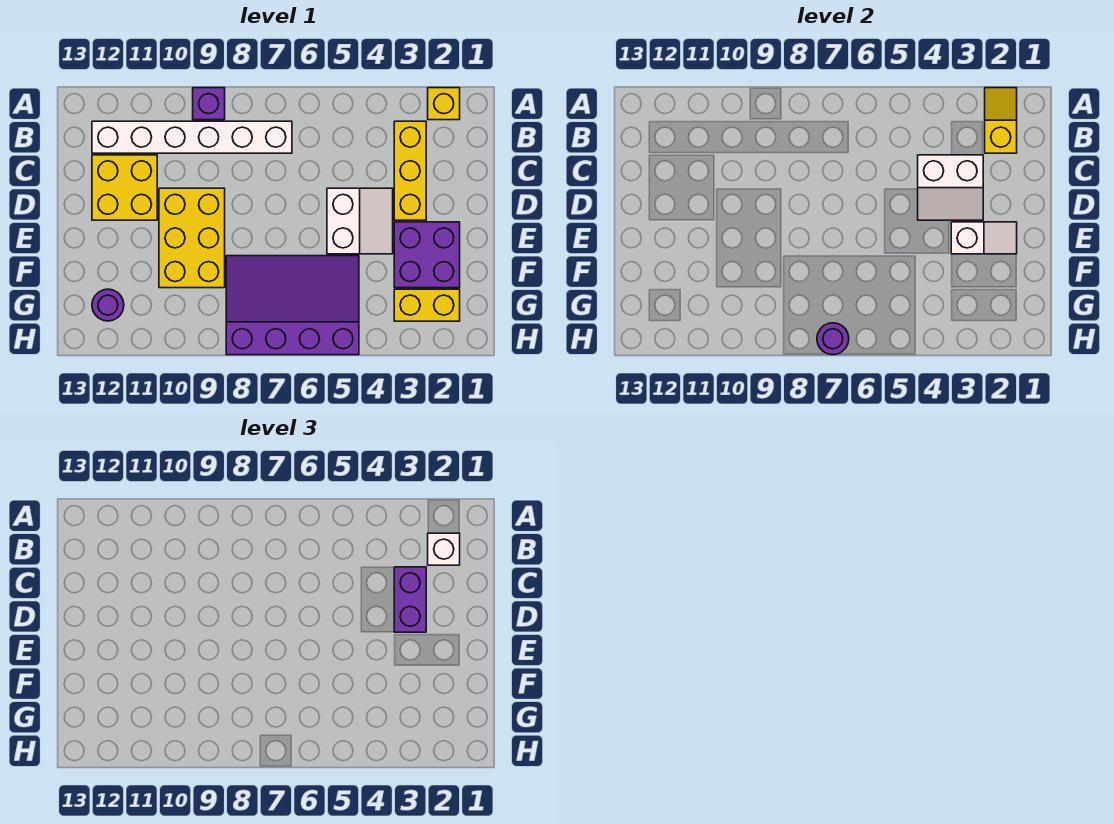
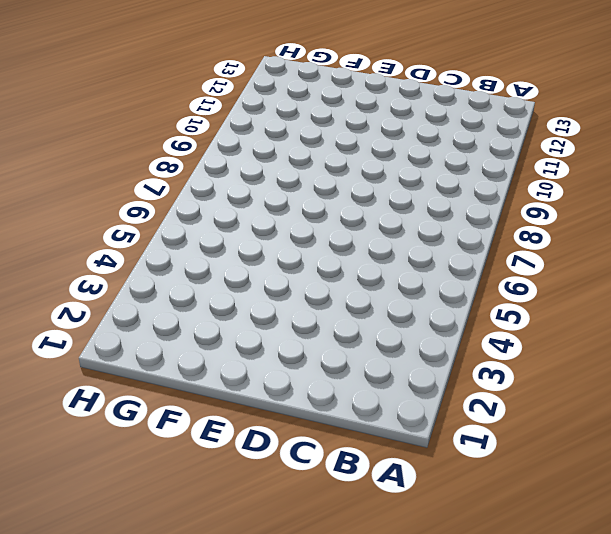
none -> yellow 1x1 brick [428,88,460,120]
none -> purple 1x1 brick [193,88,225,120]
none -> yellow 1x3 brick [394,121,426,220]

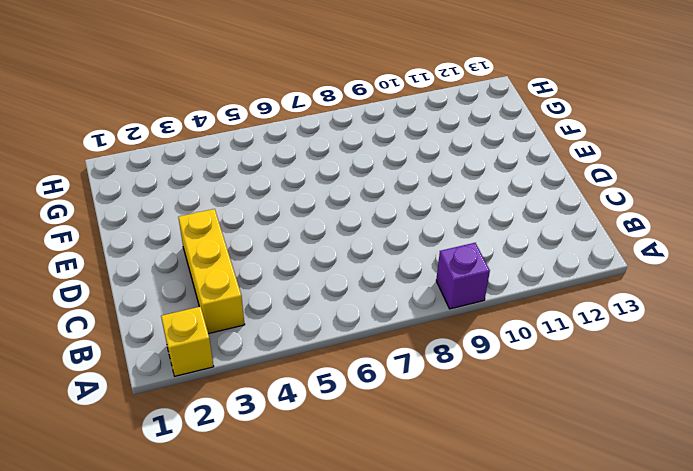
none -> white 1x6 brick [92,121,292,153]
none -> yellow 2x2 brick [92,155,157,220]
none -> white 2x2 slope [327,188,393,254]

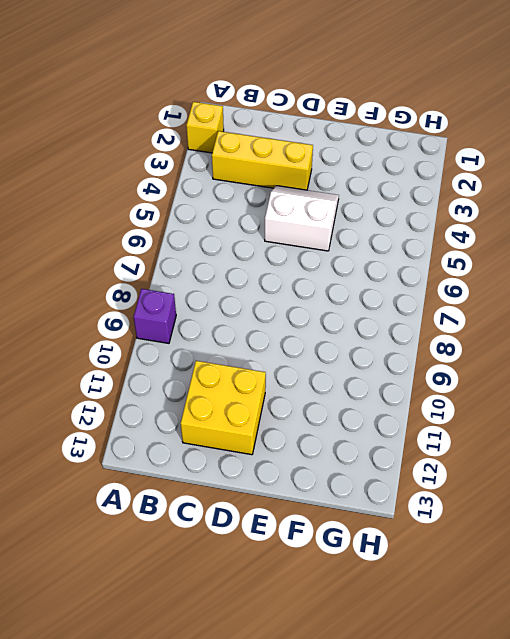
none -> white 1x6 brick [92,121,292,153]
none -> yellow 2x3 brick [159,188,225,288]
none -> purple 2x2 brick [394,222,460,288]

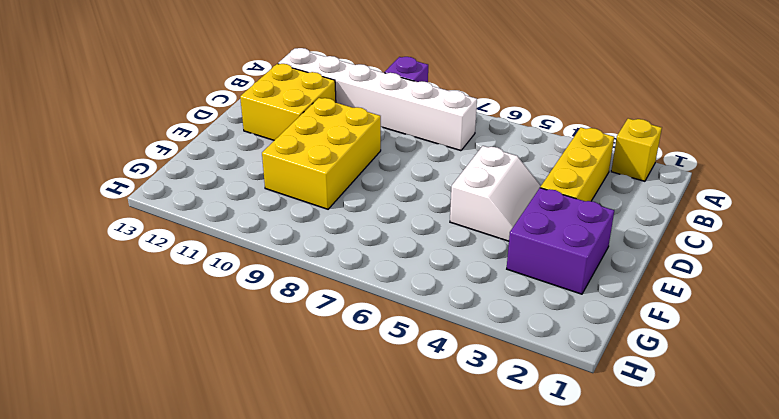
none -> purple 3x4 slope [226,256,359,355]
none -> yellow 1x2 brick [394,289,460,321]
none -> purple 1x1 round brick [92,289,124,321]

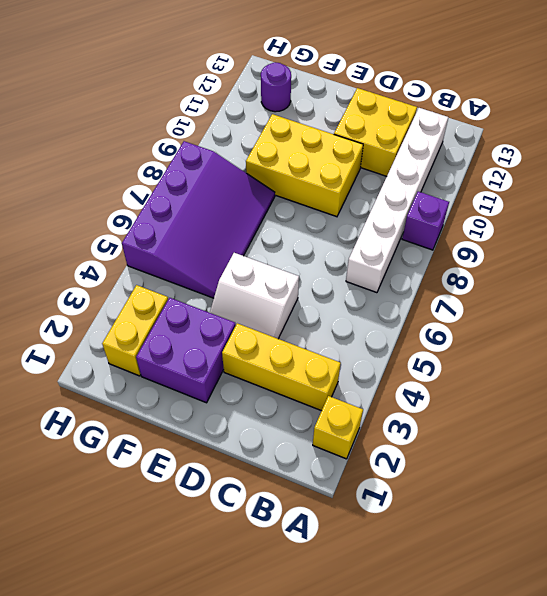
none -> yellow 1x2 slope [985,88,1017,153]
none -> white 2x2 slope [918,155,983,220]
none -> white 1x2 slope [951,222,1017,254]

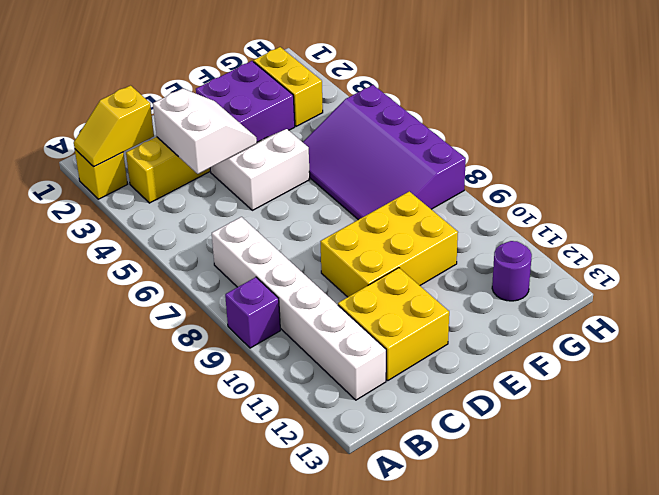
none -> white 1x2 slope [951,222,1017,254]
none -> purple 1x1 round brick [817,323,849,355]
none -> white 1x1 brick [428,533,460,565]

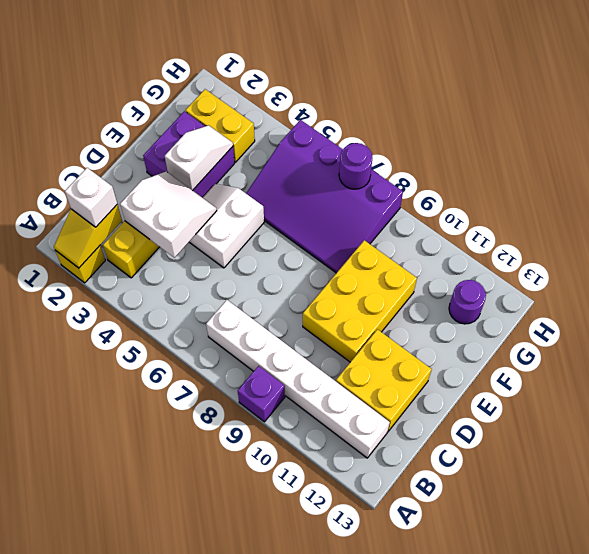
white 1x2 slope [165,125,233,191] -> white 1x2 slope turned to [951,222,1017,254]
none -> purple 1x2 brick [394,567,426,632]

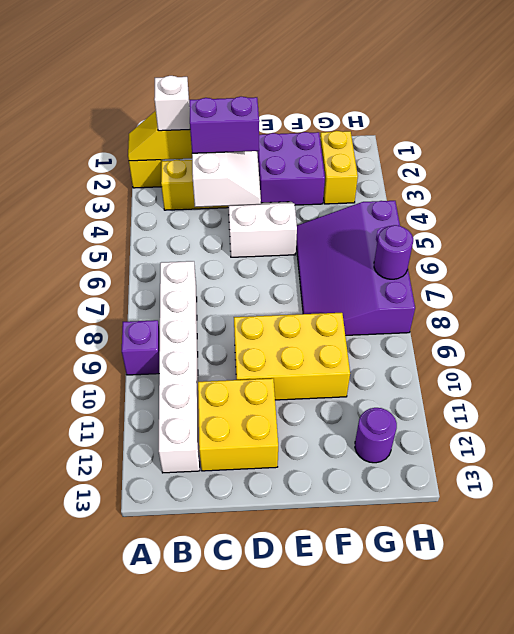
none -> white 1x2 slope [951,222,1017,254]

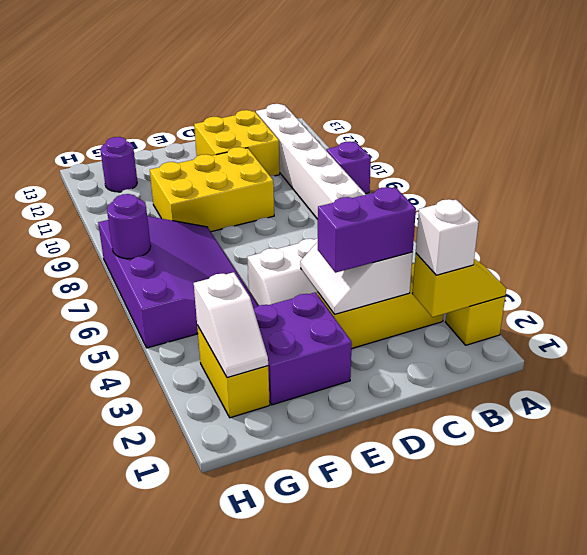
white 1x2 slope [194,272,268,378] -> white 1x2 slope moved to [951,222,1017,254]

